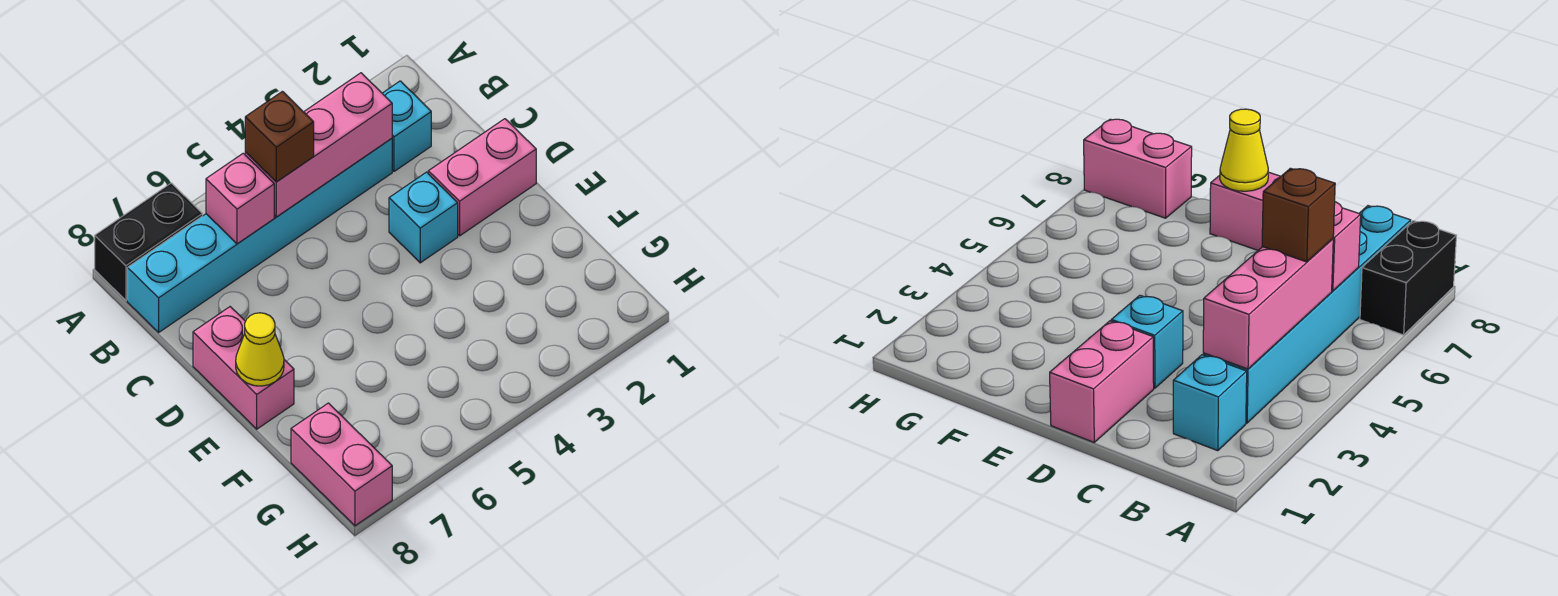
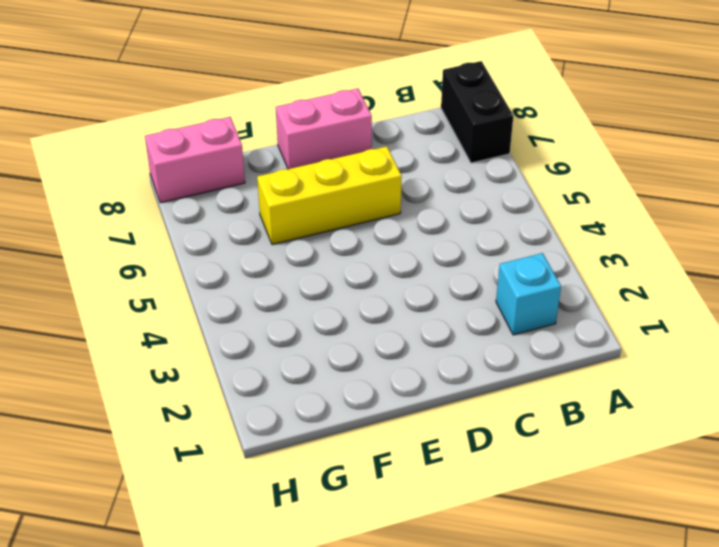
yellow 1x3 brick [257,146,402,245] -> none
none -> cyan 1x6 brick [127,139,392,332]
none -> pink 1x2 brick [428,119,536,236]

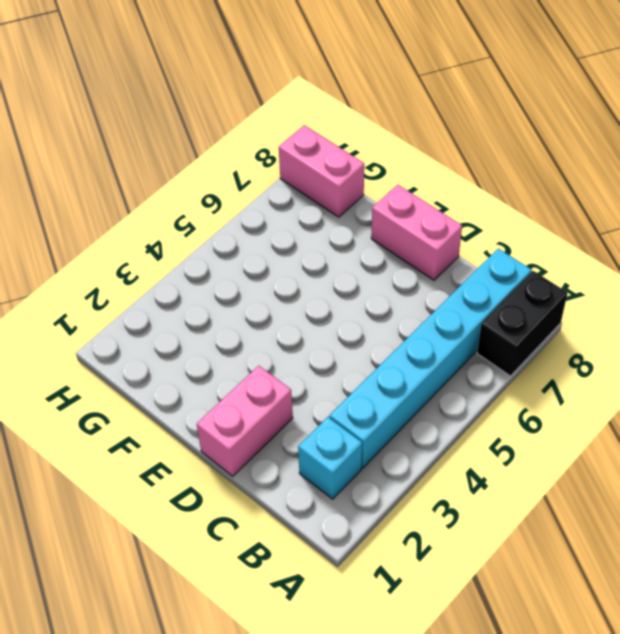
none -> cyan 1x1 brick [389,172,458,263]
none -> pink 1x3 brick [245,73,392,217]

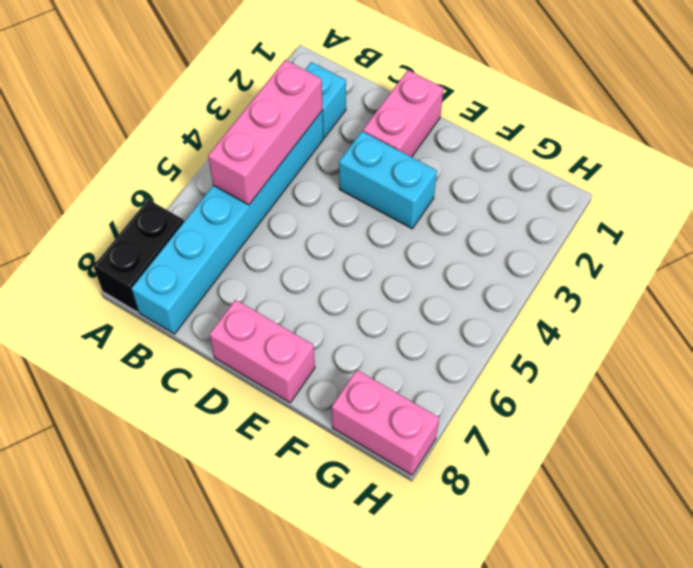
cyan 1x2 brick [339,131,437,229] -> cyan 1x1 brick [389,172,458,263]
none -> pink 1x1 brick [206,153,274,244]
none -> yellow 1x1 cone [236,313,284,386]

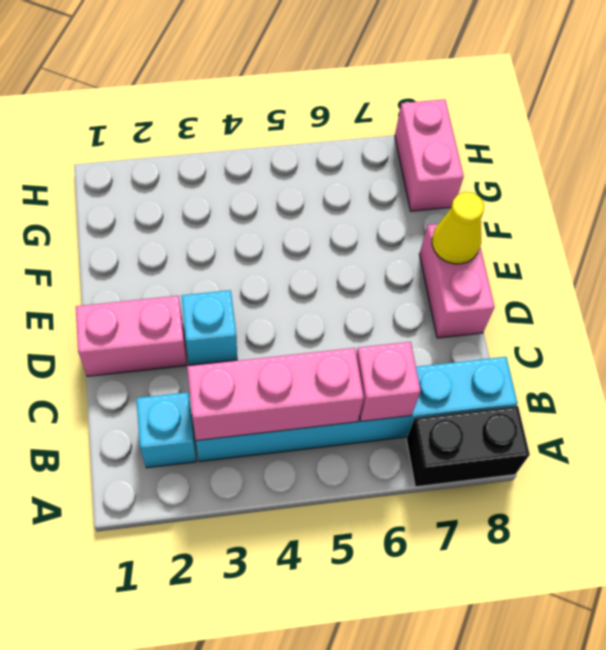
none -> brown 1x1 brick [245,91,314,182]

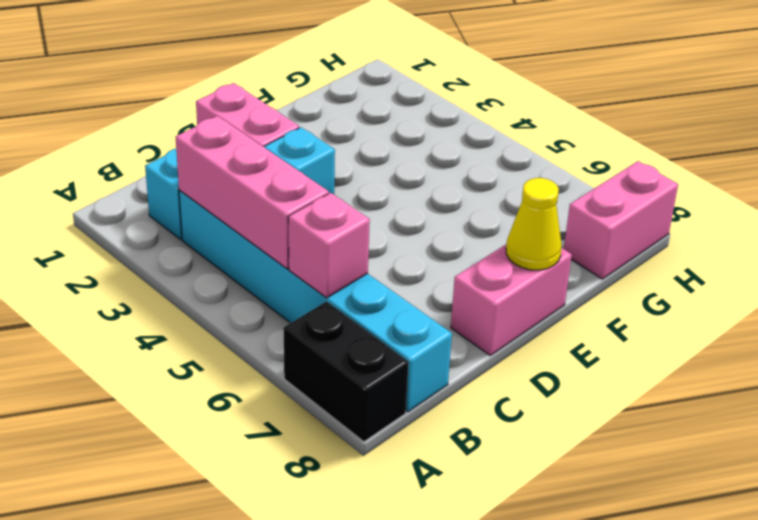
none -> brown 1x1 brick [245,91,314,182]

